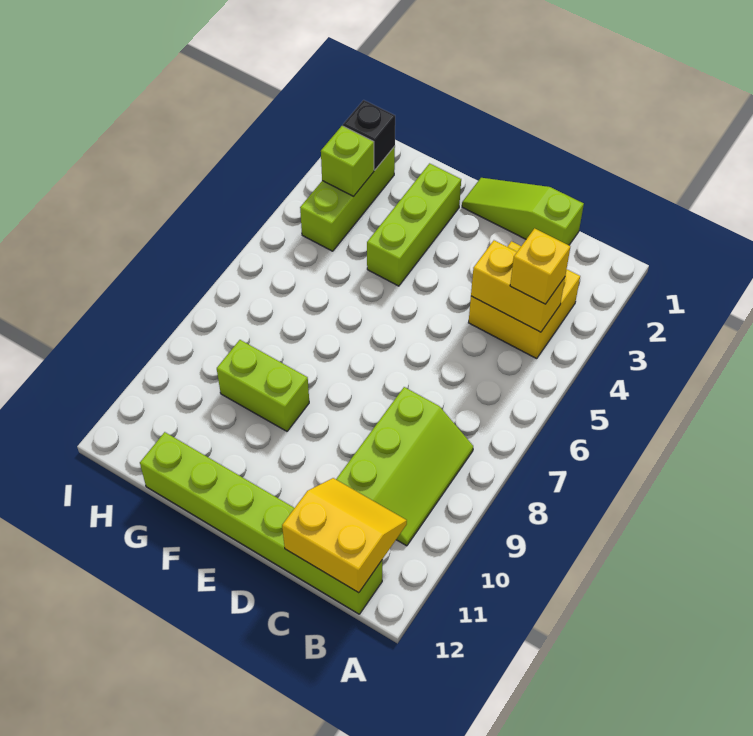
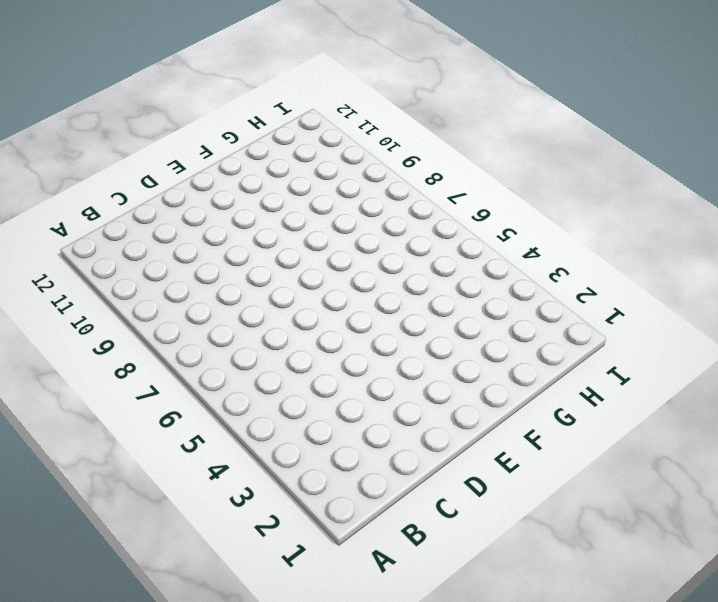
none -> yellow 2x2 brick [469,241,580,359]
none -> lime 2x3 slope [336,387,473,546]
none -> lime 1x6 brick [140,432,382,614]

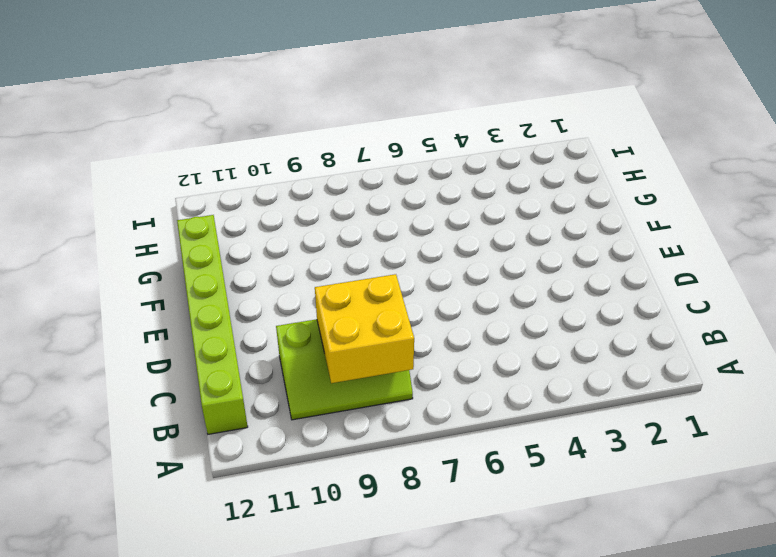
yellow 2x2 brick [315,274,414,383] -> yellow 2x2 brick moved to [469,241,580,359]
none -> lime 1x3 slope [462,178,584,245]
none -> lime 1x3 brick [367,163,461,286]
none -> lime 1x2 brick [217,340,309,431]

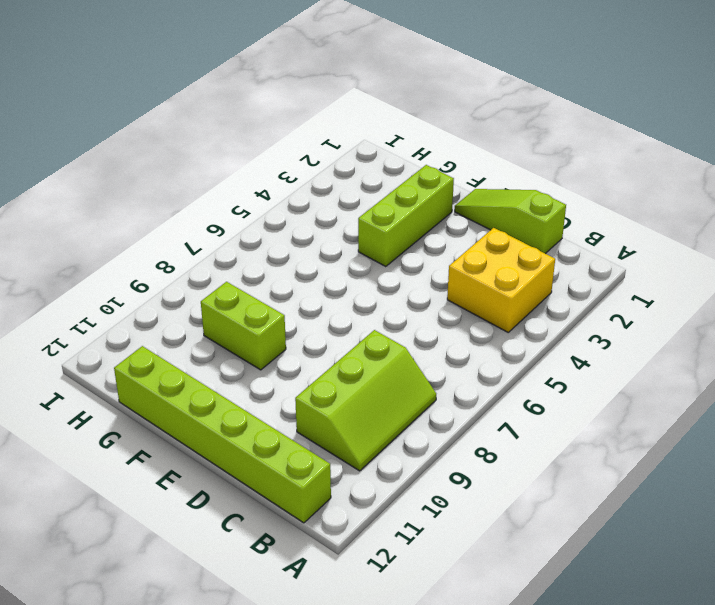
none -> lime 1x3 brick [300,146,395,251]
none -> yellow 1x2 brick [471,240,565,332]
none -> yellow 2x2 slope [282,478,407,593]

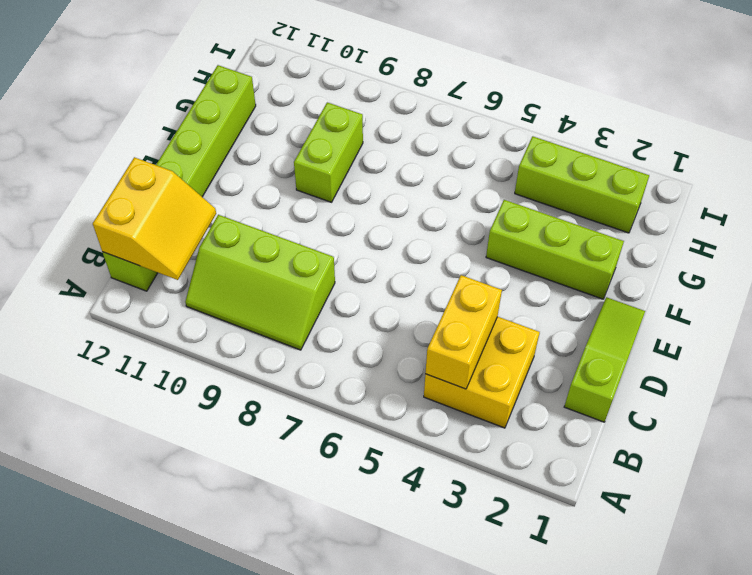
none -> black 1x1 brick [343,100,395,170]
none -> lime 1x1 brick [321,126,374,197]
none -> yellow 1x1 brick [510,228,570,304]

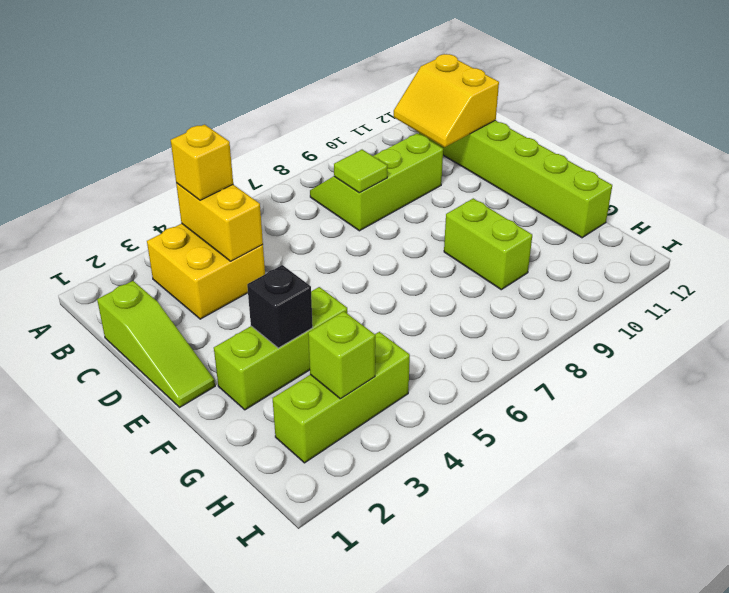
lime 1x1 tile [334,150,388,193] -> none
black 1x1 brick [247,265,313,348] -> black 1x1 brick moved to [343,100,395,170]

